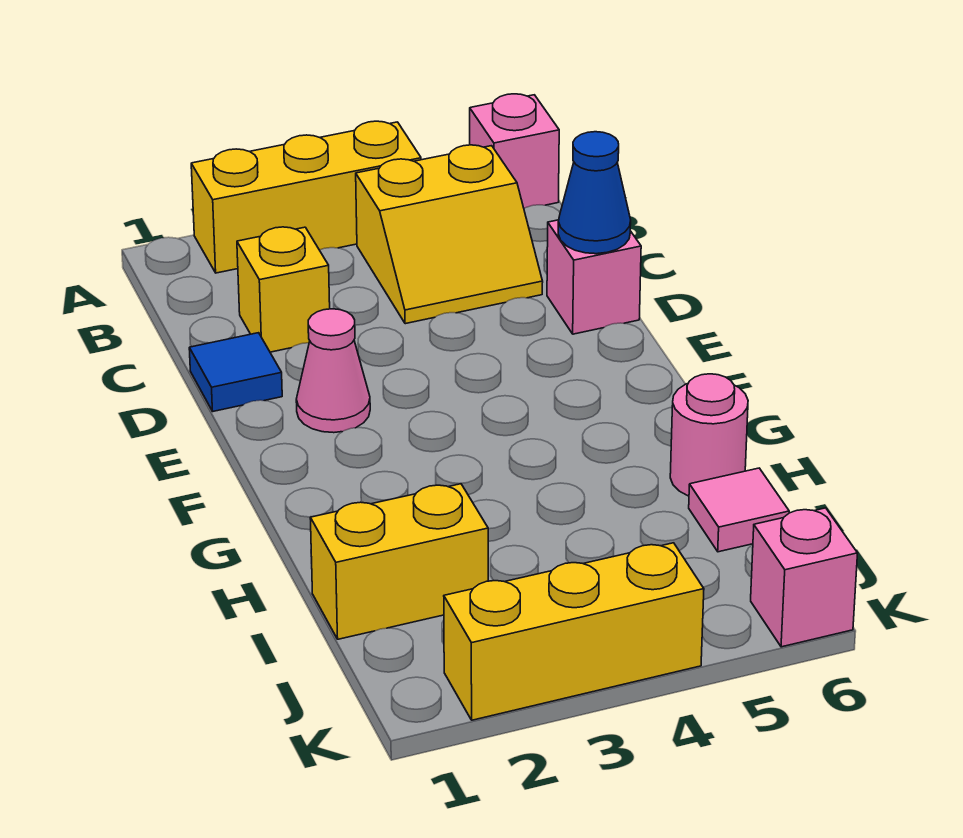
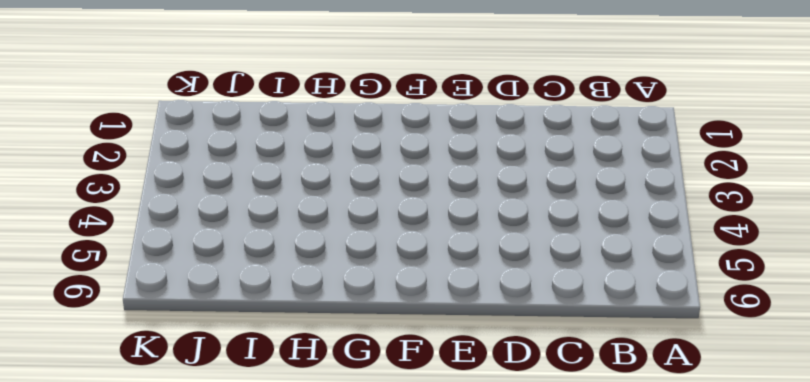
none -> yellow 1x3 brick [191,121,421,273]
none -> pink 1x1 brick [470,94,559,208]
none -> yellow 2x2 slope [356,145,543,324]

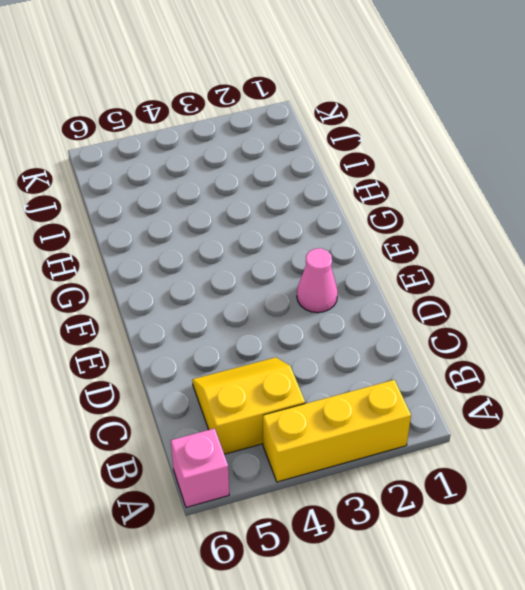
none -> yellow 1x1 brick [237,227,330,352]
none -> blue 1x1 tile [189,333,282,411]
none -> pink 1x1 brick [547,220,641,334]

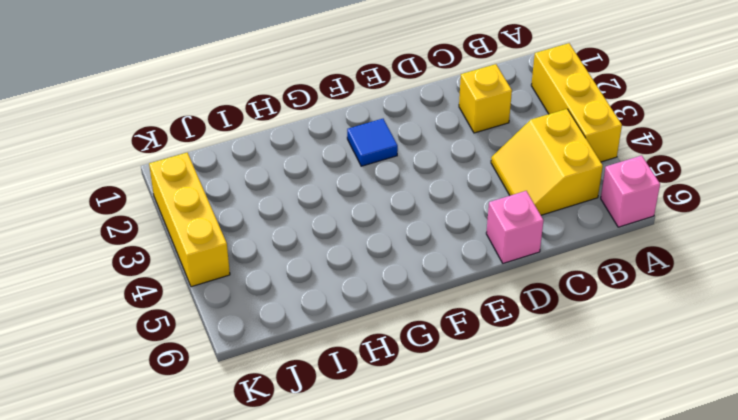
blue 1x1 tile [347,119,398,166] -> blue 1x1 tile moved to [189,333,282,411]
none -> pink 1x1 cone [296,309,370,433]
none -> pink 1x1 round brick [670,374,748,496]
none -> yellow 1x2 brick [310,484,488,639]

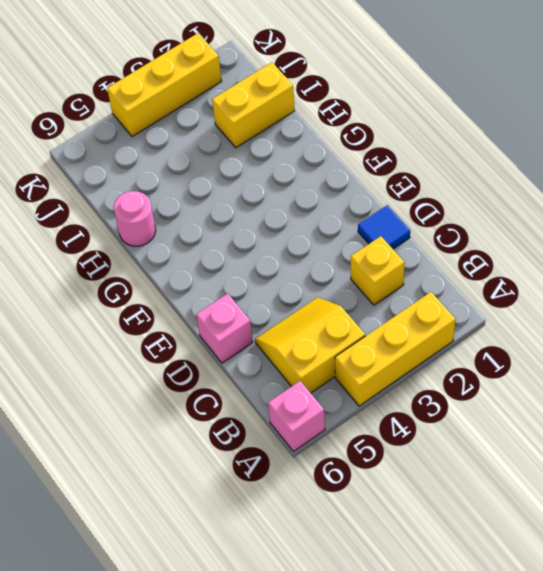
none -> pink 1x1 cone [296,309,370,433]
none -> pink 1x1 tile [689,468,789,552]
none -> pink 1x1 brick [751,508,858,647]

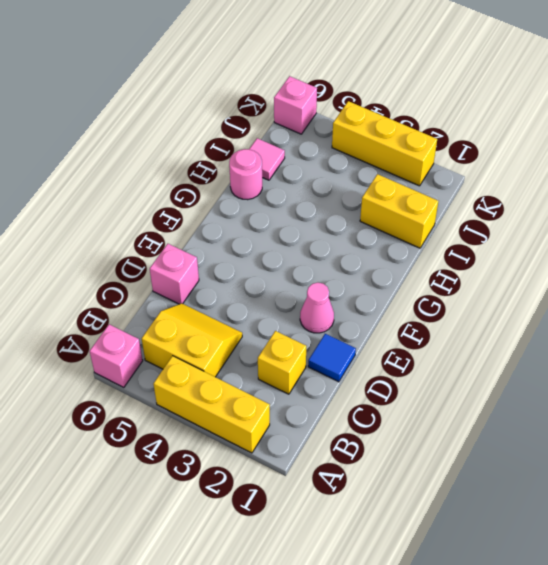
none -> blue 1x1 cone [558,132,631,254]

